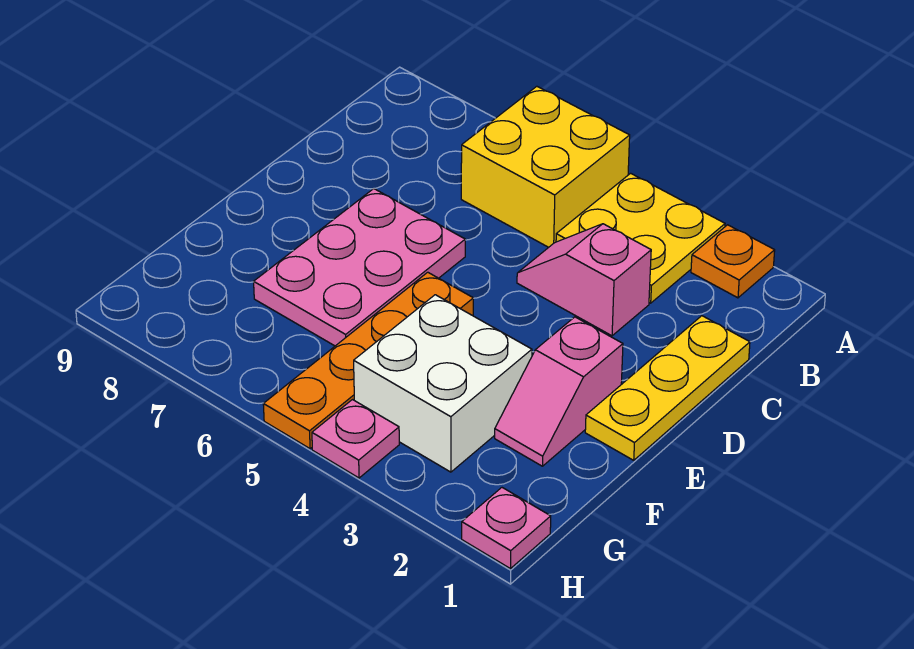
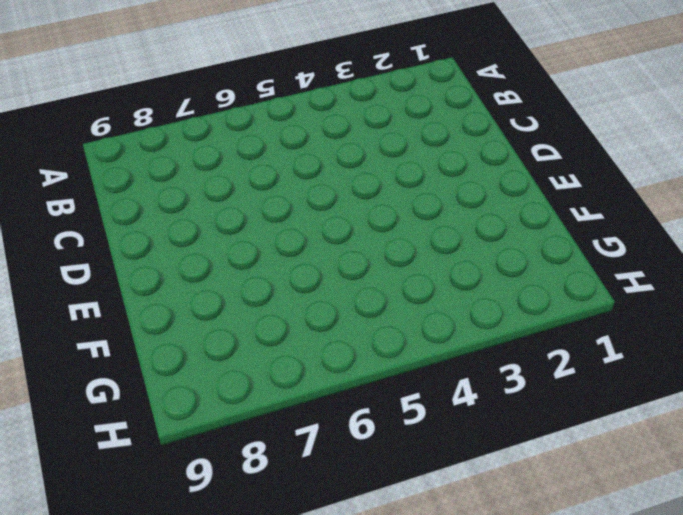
none -> orange 1x1 plate [691,225,775,298]
none -> yellow 2x2 plate [556,173,725,303]

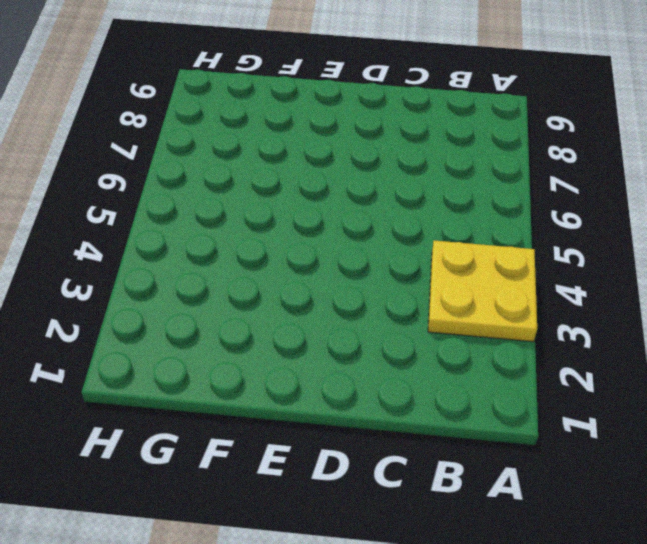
none -> orange 1x1 plate [691,225,775,298]
none -> yellow 2x2 brick [461,86,630,247]

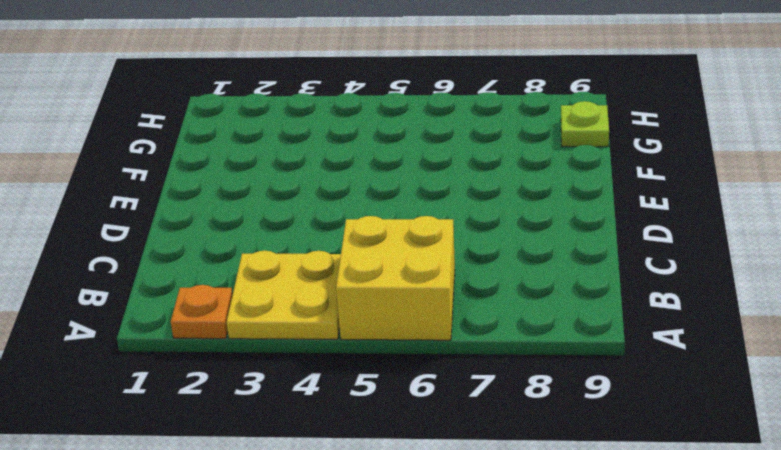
lime 1x1 plate [561,101,609,147] -> none
none -> yellow 1x3 plate [585,316,750,460]
none -> pink 1x2 slope [517,224,651,336]

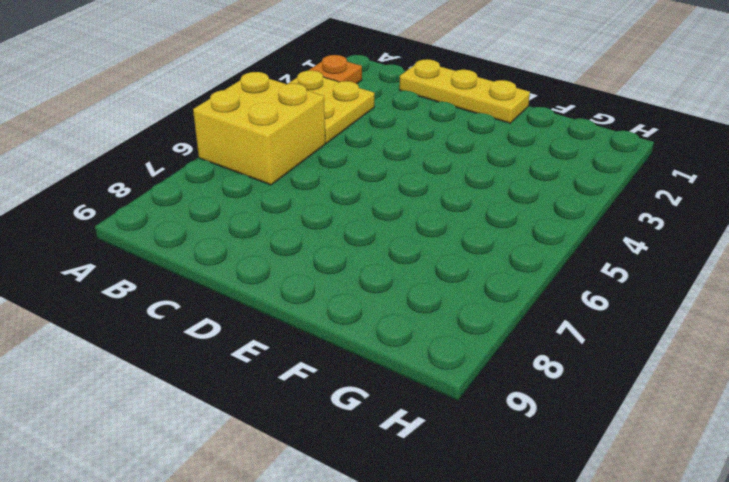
none -> pink 1x2 slope [517,224,651,336]
none -> pink 2x3 plate [254,189,465,346]

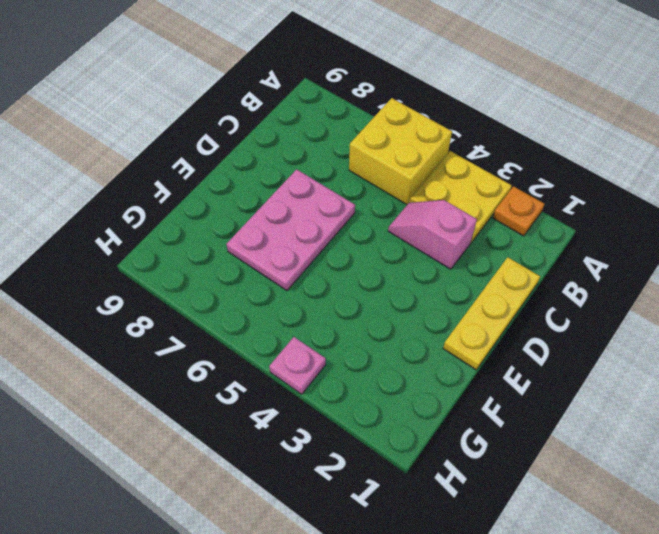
none -> pink 1x2 slope [495,317,623,466]
none -> orange 1x4 plate [263,272,473,449]

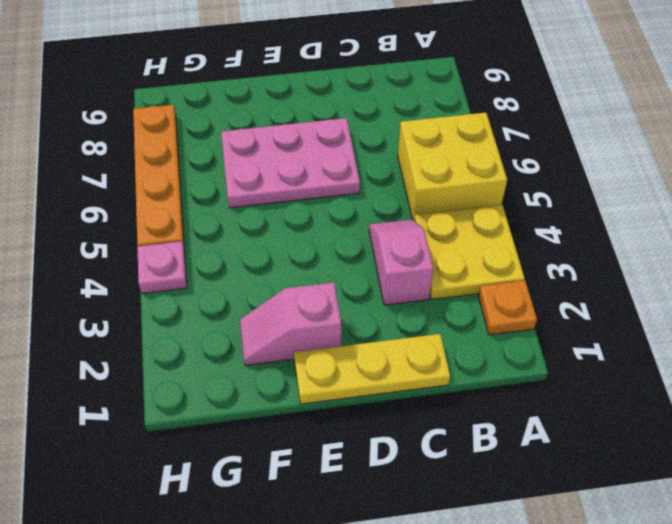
orange 1x4 plate [133,105,184,246] -> orange 1x4 plate turned to [263,272,473,449]
none -> white 2x2 brick [354,295,532,472]
none -> pink 1x1 plate [462,488,551,569]

